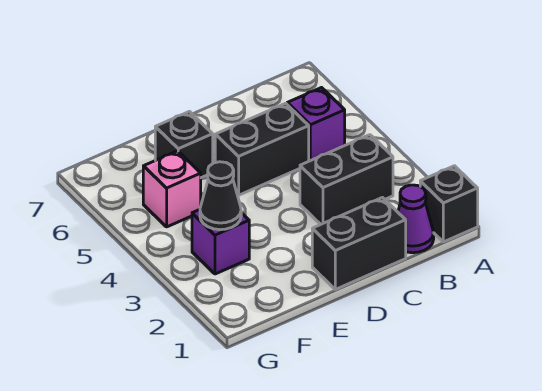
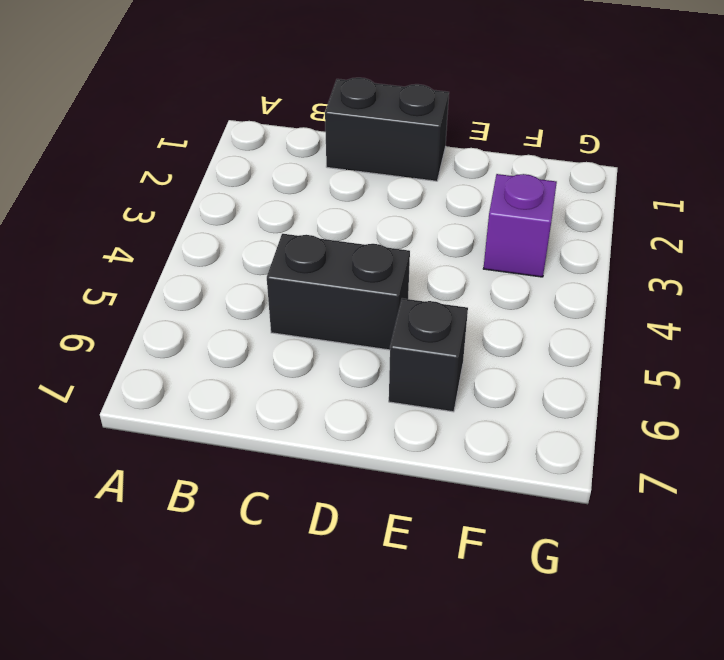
none -> black 1x1 brick [420,166,478,242]
none -> purple 1x1 cone [398,185,434,253]

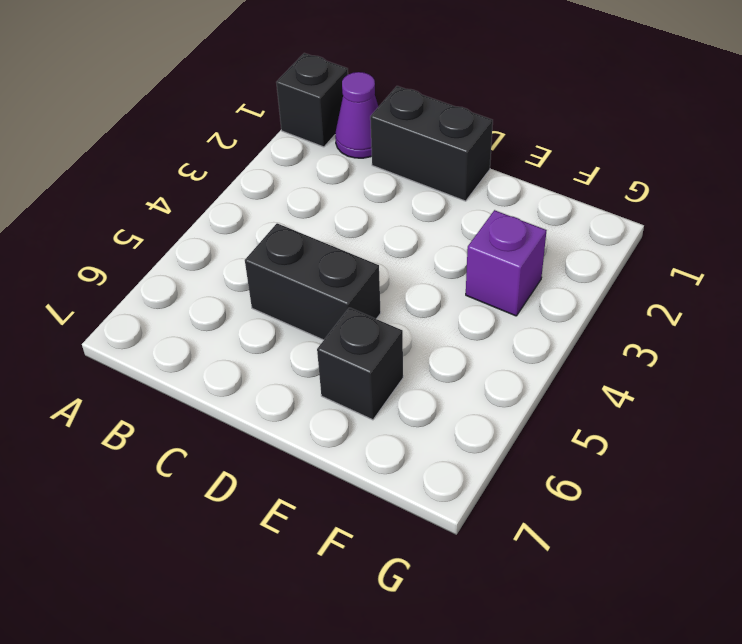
none -> black 1x2 brick [300,135,393,224]
none -> purple 1x1 brick [287,88,345,161]

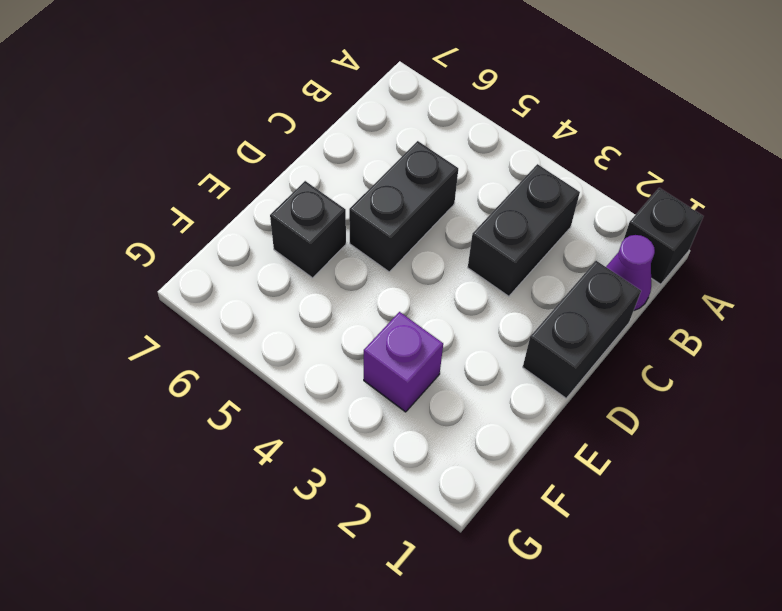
none -> purple 1x1 brick [287,88,345,161]
none -> pink 1x1 brick [143,151,201,227]

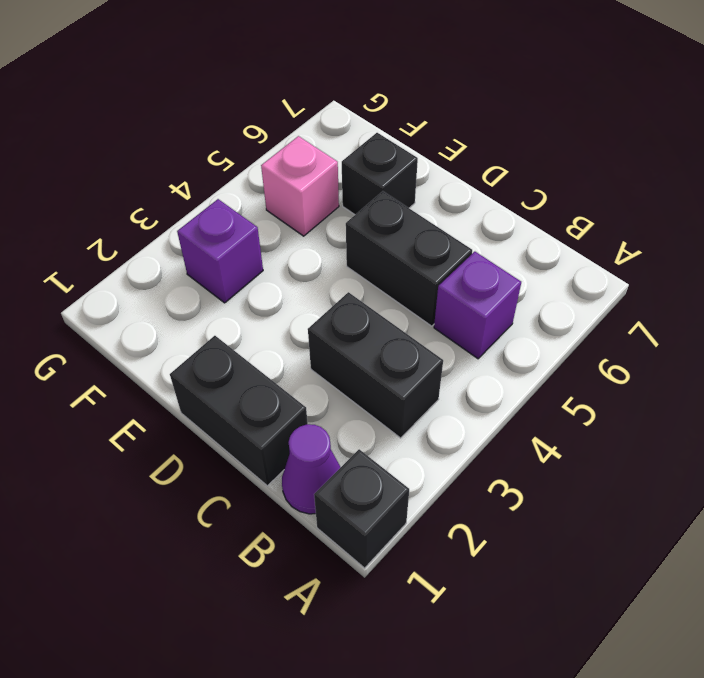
none -> black 1x1 cone [200,162,241,230]

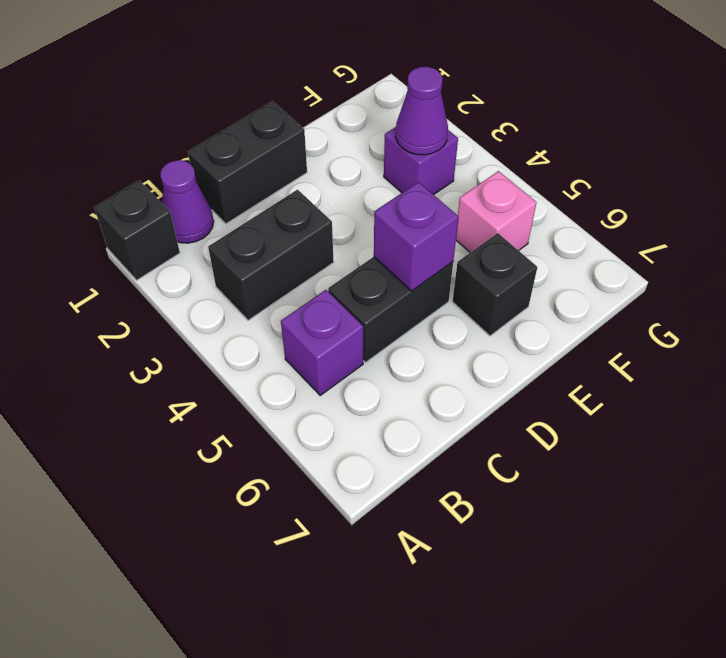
purple 1x1 brick [374,182,459,291] -> none
purple 1x1 cone [396,67,448,155] -> black 1x1 cone [200,162,241,230]

